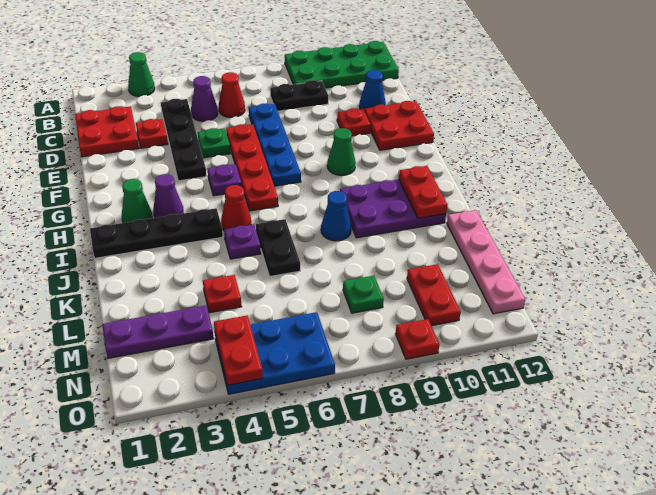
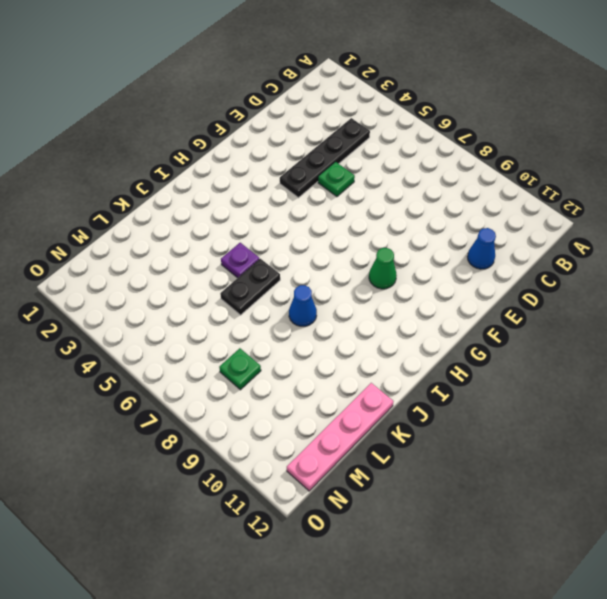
none -> green 1x1 cone [128,52,155,97]
none -> green 2x4 plate [285,41,399,88]
none -> red 2x2 plate [75,106,139,157]
none -> purple 1x1 cone [191,76,218,121]

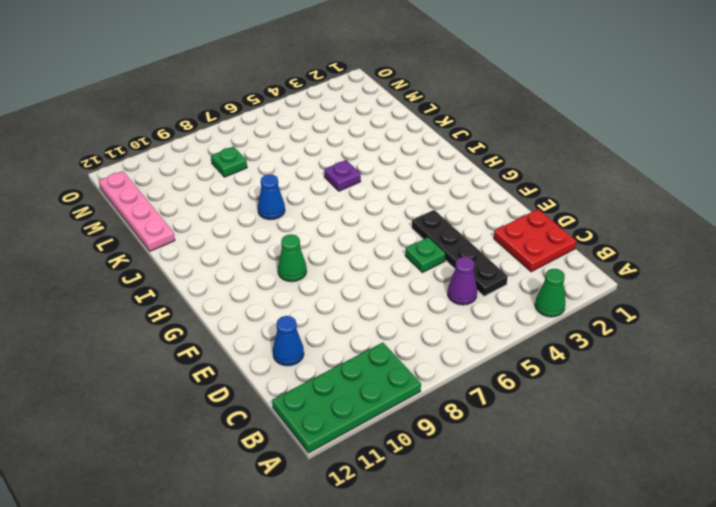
none -> red 1x1 cone [219,72,245,117]
none -> black 1x2 plate [270,80,328,111]
none -> red 1x1 plate [136,119,168,148]
none -> blue 1x4 plate [249,104,301,186]

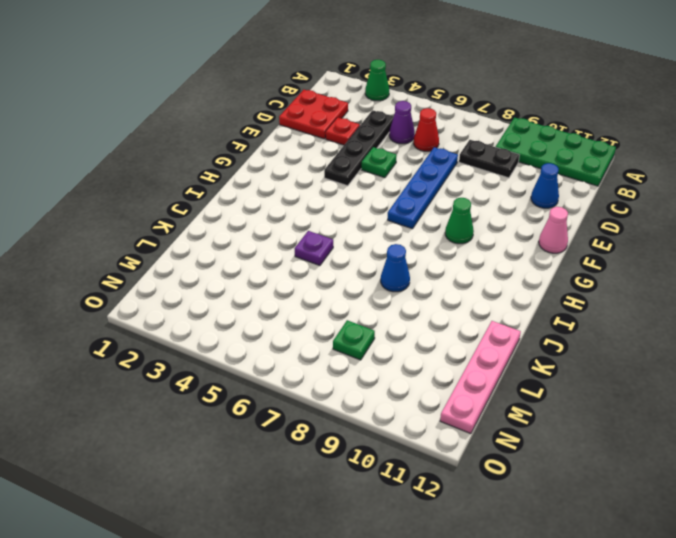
pink 1x1 cone [539,207,568,253] -> red 2x2 plate [364,101,434,150]
none -> red 1x4 plate [226,124,278,211]
none -> red 1x1 plate [337,108,371,136]
none -> purple 1x1 plate [208,164,242,196]
none -> green 1x1 cone [122,179,152,223]

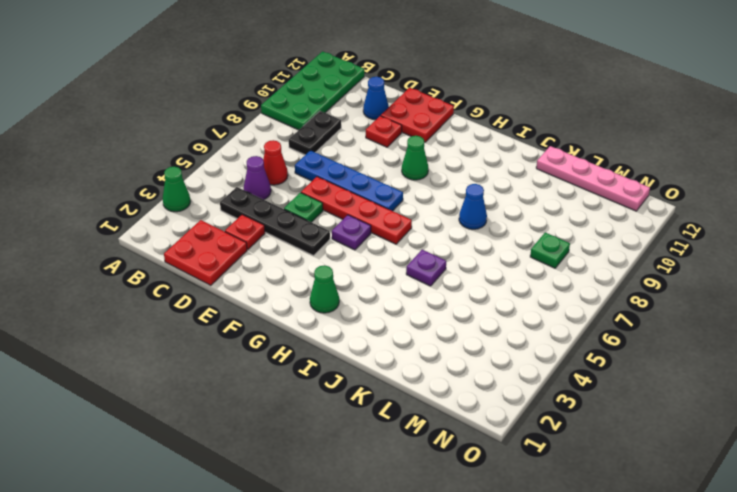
none -> purple 1x1 cone [153,174,184,218]
none -> black 1x4 plate [90,208,223,258]
none -> red 1x1 cone [221,185,251,230]
none -> purple 2x3 plate [340,179,446,238]

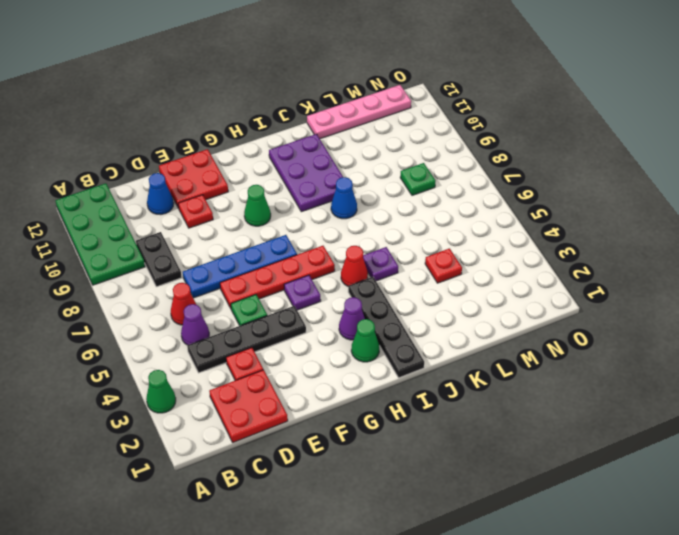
none -> black 1x2 plate [256,219,300,276]
none -> purple 1x3 plate [102,305,213,358]
none -> red 1x2 plate [407,264,461,326]
none -> blue 2x3 plate [215,312,335,394]

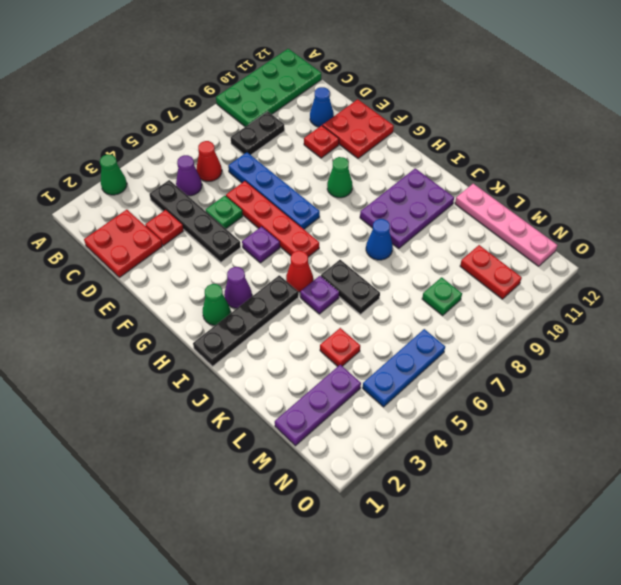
blue 1x3 plate [363,329,445,407] -> blue 2x3 plate [215,312,335,394]
none -> red 1x1 plate [395,319,439,359]
none -> red 1x2 plate [399,166,447,218]
none -> red 1x2 plate [214,315,263,385]

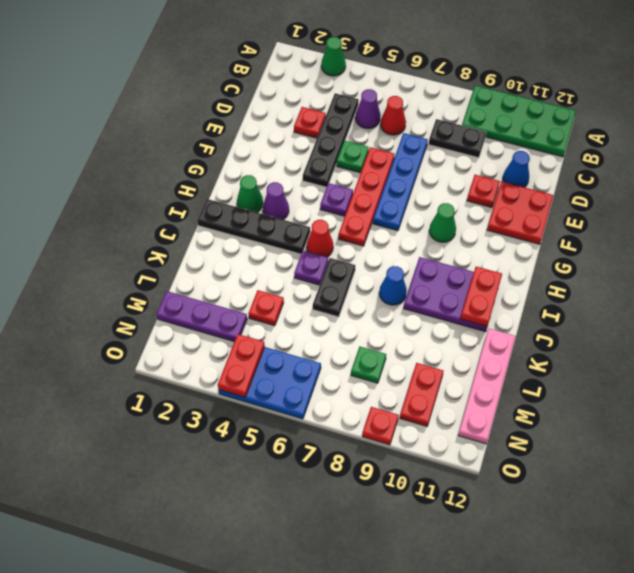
none -> red 2x2 plate [75,106,139,157]

